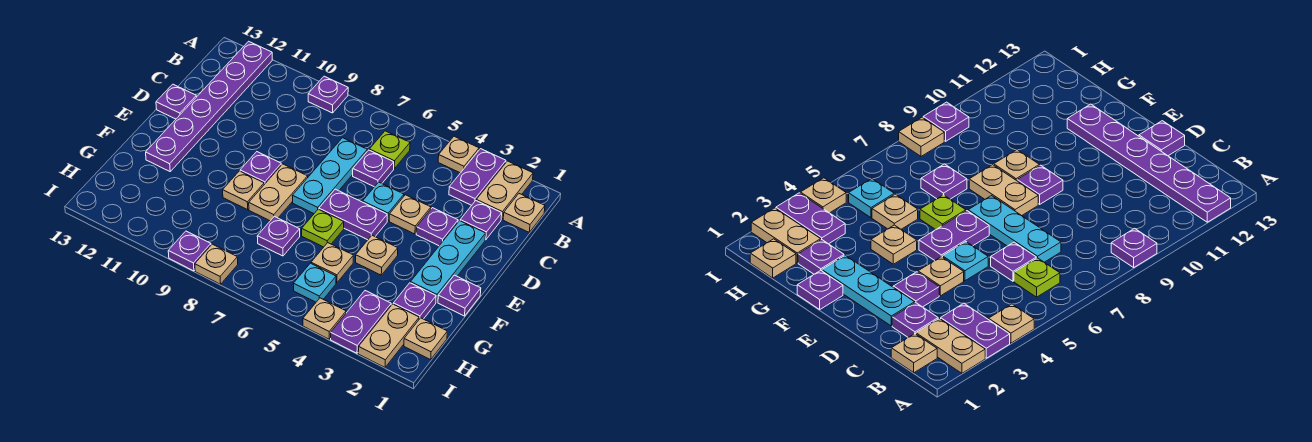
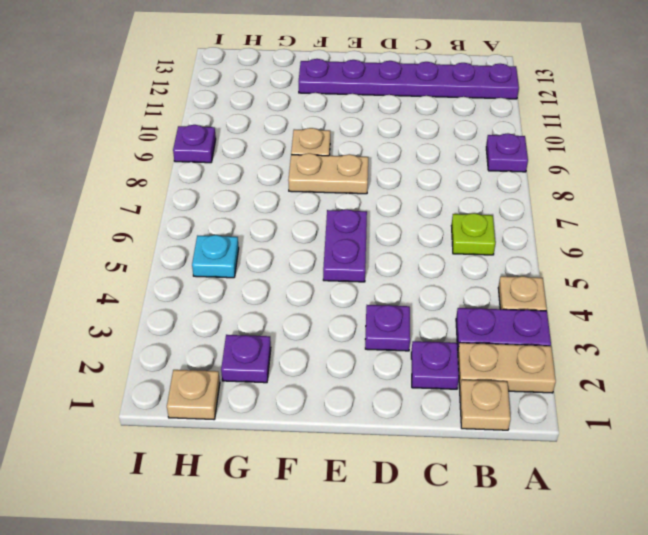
none -> purple 1x1 plate [353,150,394,187]
none -> cyan 1x3 plate [292,138,367,213]
none -> cyan 1x3 plate [410,221,486,302]
none -> tan 1x1 plate [389,195,431,234]

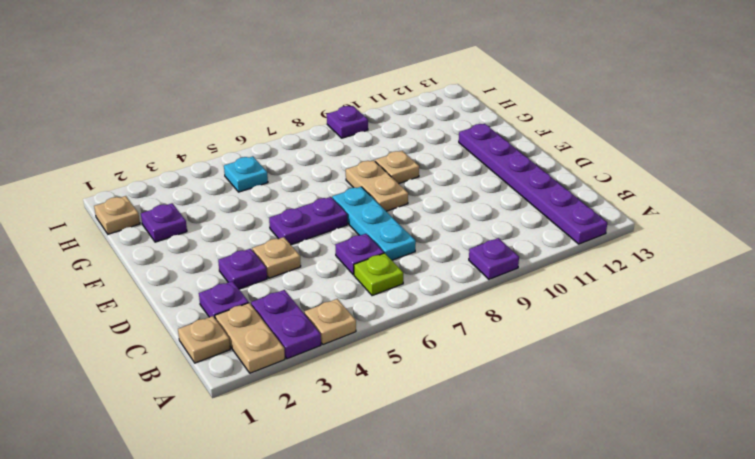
none -> cyan 1x3 plate [410,221,486,302]
none -> cyan 1x1 plate [363,182,404,221]
none -> purple 1x1 plate [156,84,196,119]
none -> purple 1x1 plate [240,152,281,184]

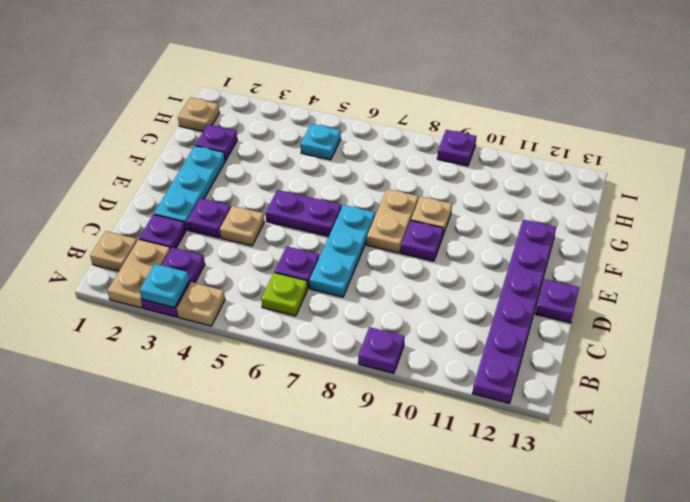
cyan 1x1 plate [140,264,189,308] -> cyan 1x1 plate moved to [363,182,404,221]
none -> purple 1x1 plate [438,275,481,316]
none -> tan 1x1 plate [356,235,398,275]
none -> lime 1x1 plate [302,209,344,247]
none -> tan 1x1 plate [311,243,353,283]

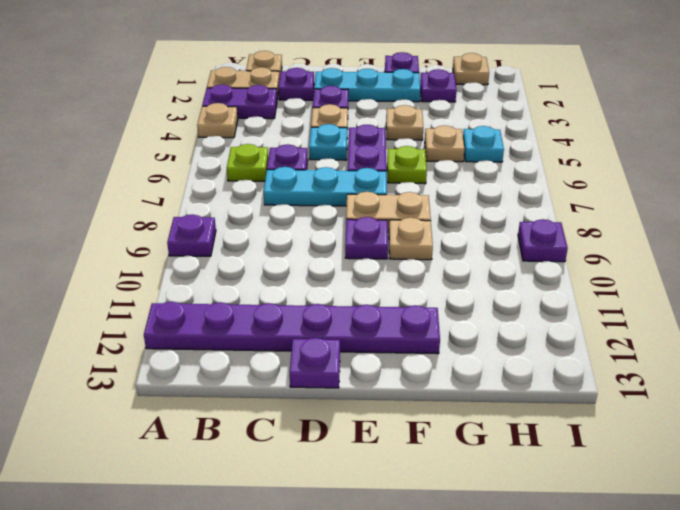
none -> purple 1x1 plate [257,216,300,256]
none -> tan 1x2 plate [358,304,419,367]
none -> purple 1x2 plate [331,291,391,353]
none -> tan 1x1 plate [303,298,346,339]

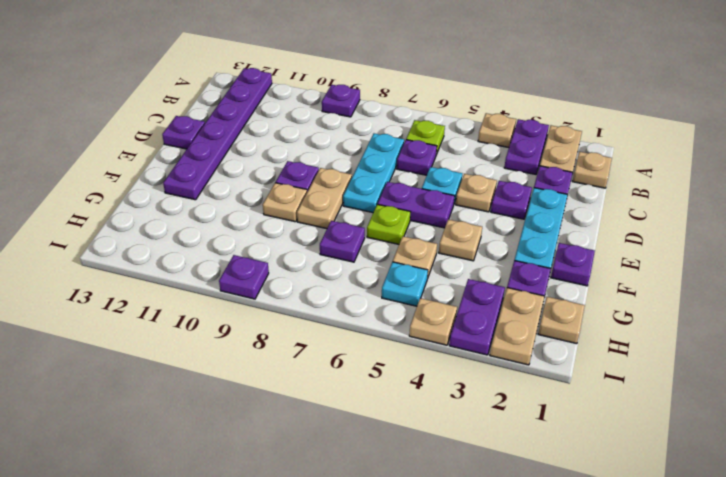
none -> tan 1x1 plate [195,244,238,284]

